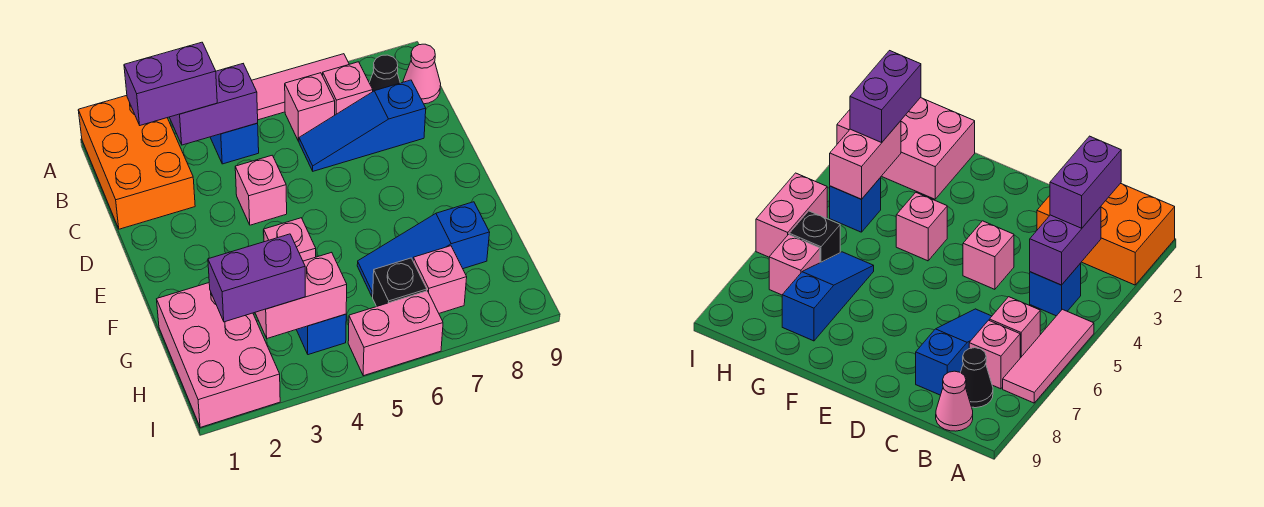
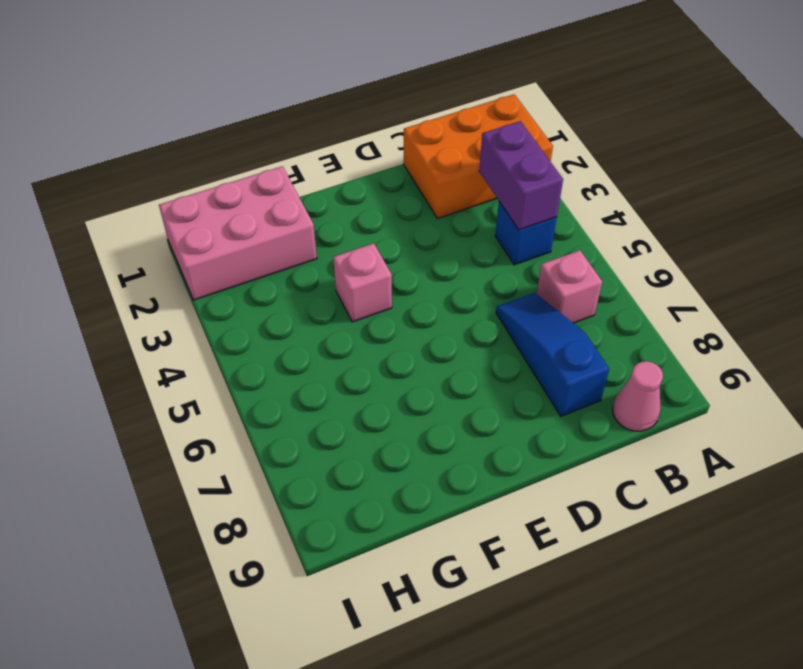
none -> pink 1x3 tile [252,54,349,120]
none -> pink 1x1 brick [323,62,373,115]
none -> black 1x1 cone [369,55,400,91]

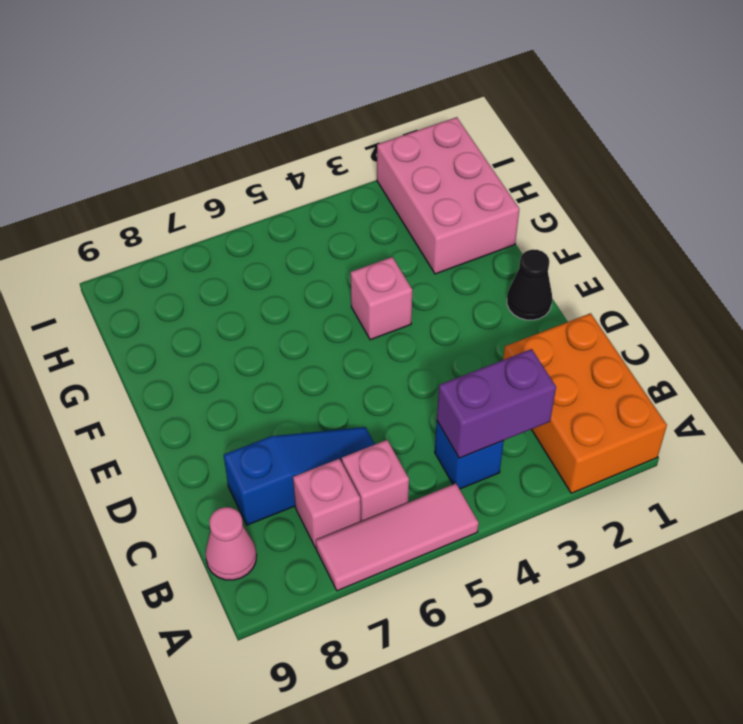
black 1x1 cone [507,249,552,320] -> black 1x1 cone moved to [369,55,400,91]
none -> pink 1x1 brick [235,155,287,225]
none -> blue 1x3 slope [357,202,490,297]
none -> blue 1x1 brick [297,314,346,355]

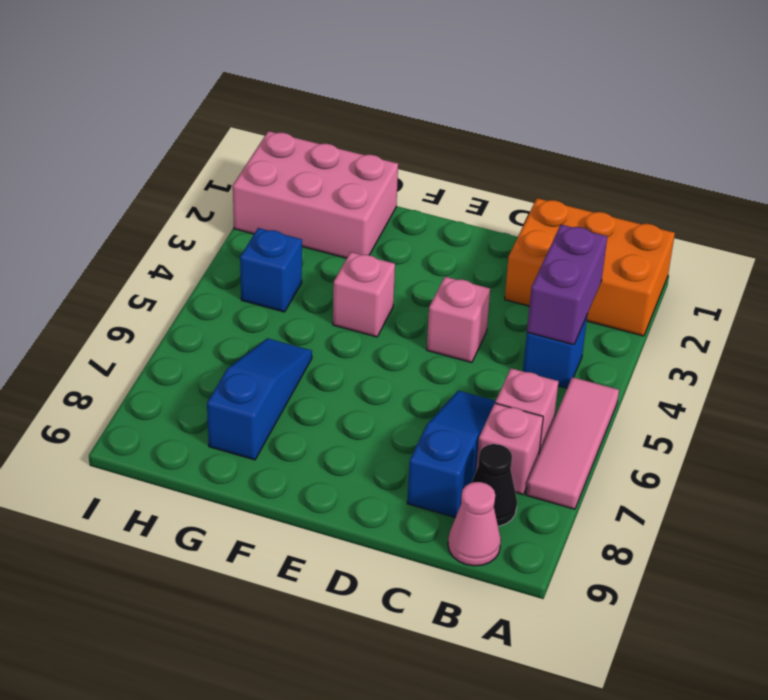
none -> black 1x1 brick [373,258,427,307]
none -> pink 1x1 brick [413,246,467,313]
none -> pink 1x2 brick [348,291,443,376]

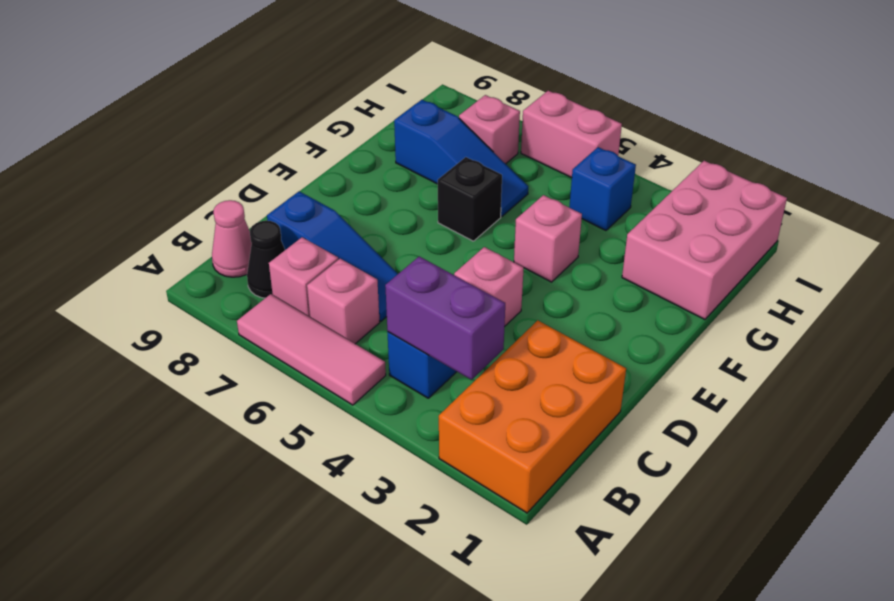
black 1x1 brick [438,157,502,241] -> black 1x1 brick moved to [373,258,427,307]
none -> pink 1x2 brick [255,252,347,338]
none -> purple 1x2 brick [124,42,217,125]
none -> purple 1x2 brick [208,234,305,322]

